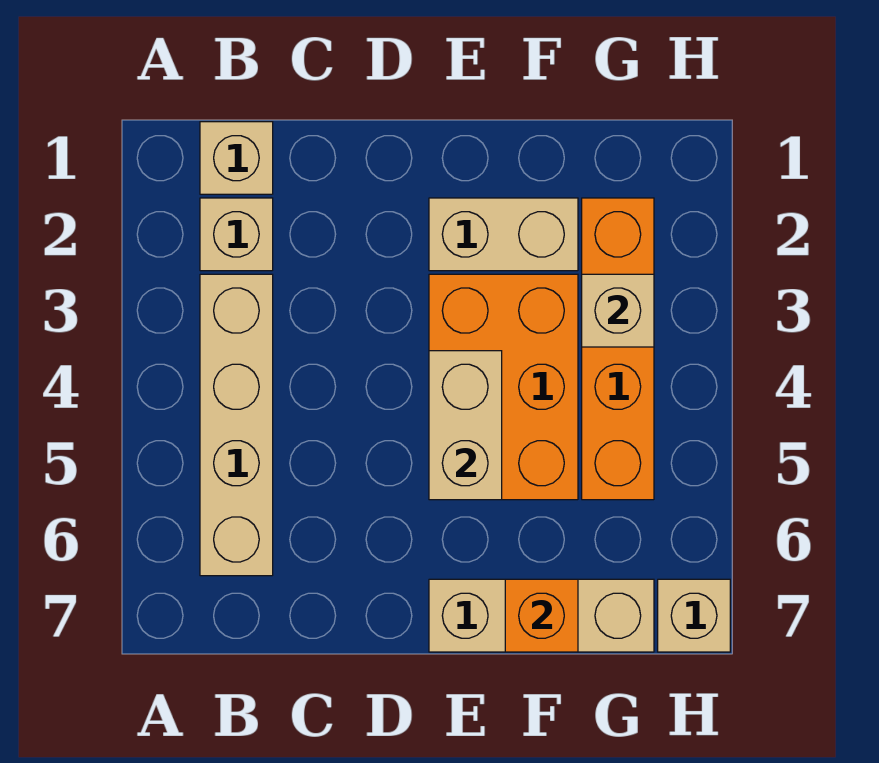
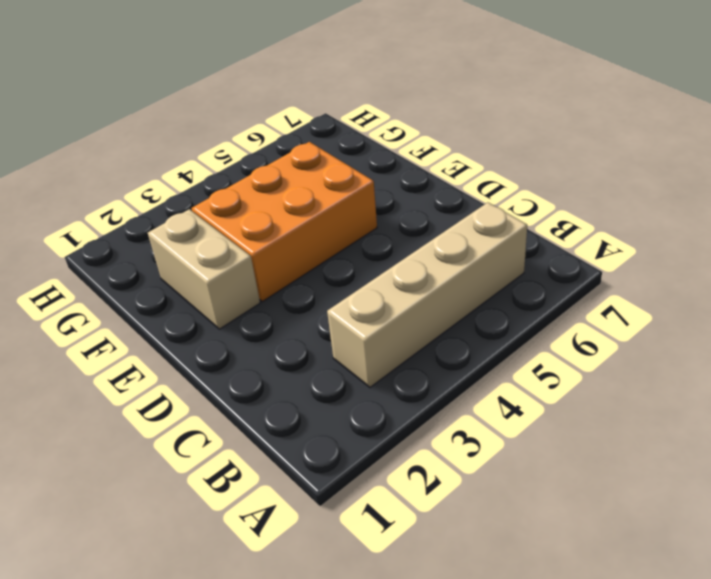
none -> tan 1x1 brick [200,122,273,194]
none -> tan 1x1 brick [200,198,273,271]

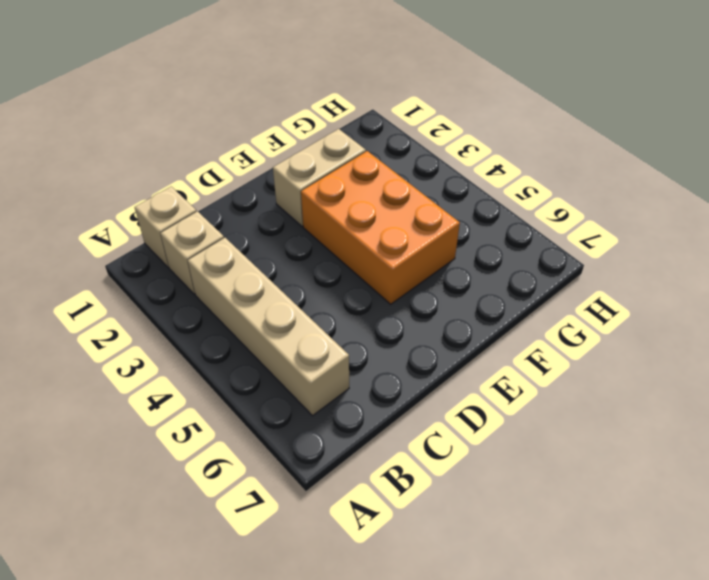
none -> tan 1x3 brick [429,579,654,652]
none -> orange 1x4 brick [582,198,654,500]

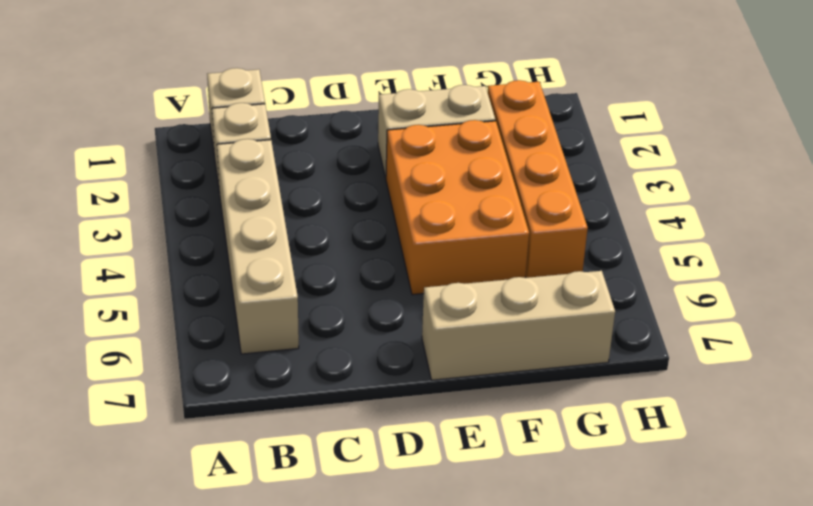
none -> tan 1x1 brick [658,579,730,652]
none -> tan 1x2 brick [429,351,502,500]

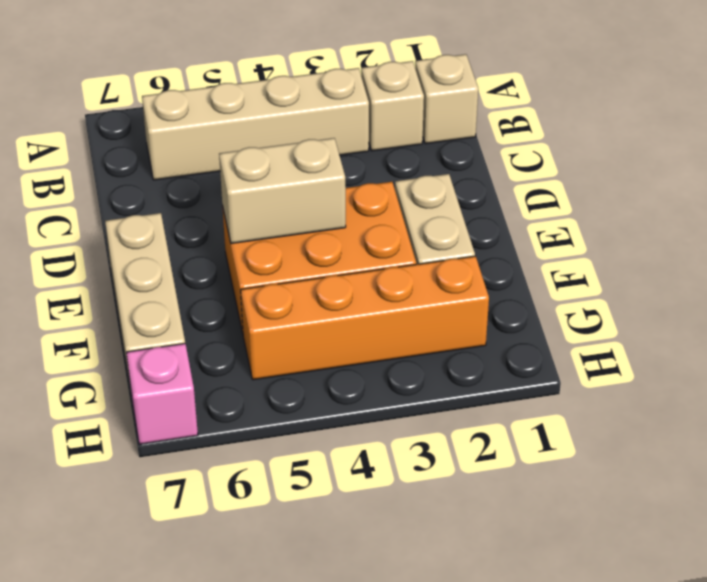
pink 1x1 brick [126,343,198,444] -> tan 1x1 brick [658,579,730,652]
none -> orange 1x1 brick [505,579,578,652]
none -> tan 1x1 brick [582,274,654,347]

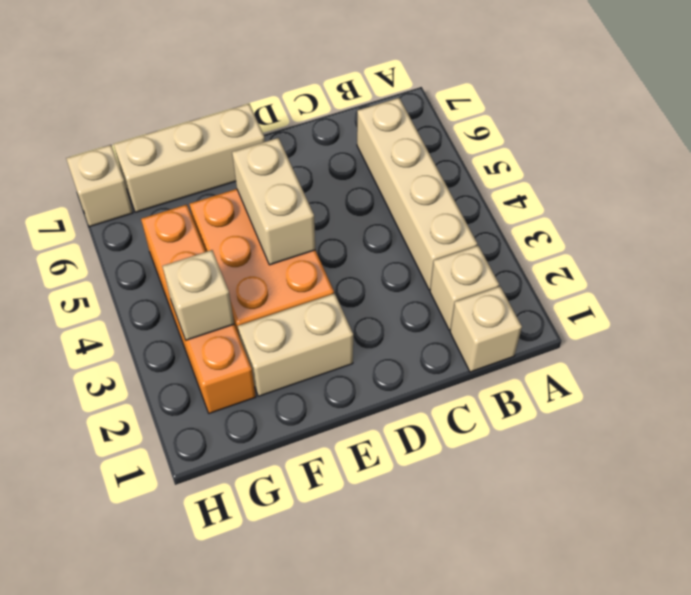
none -> orange 1x1 brick [505,579,578,652]

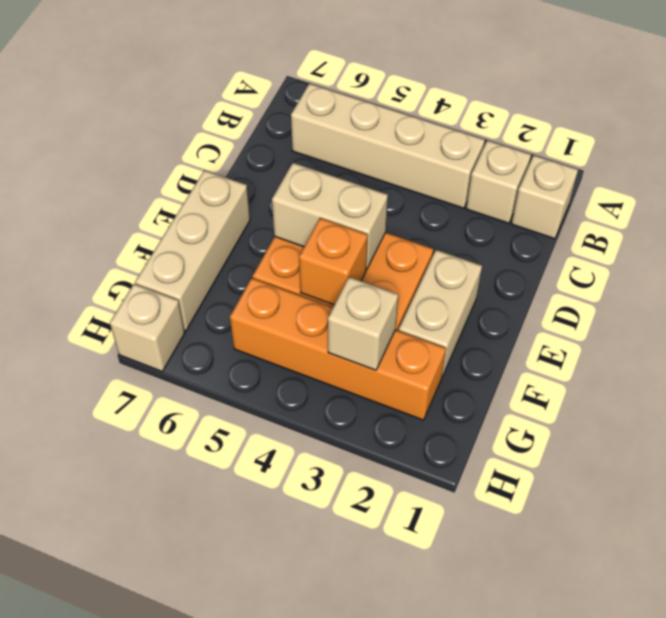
orange 1x1 brick [299,218,368,305] -> orange 1x1 brick moved to [505,579,578,652]

